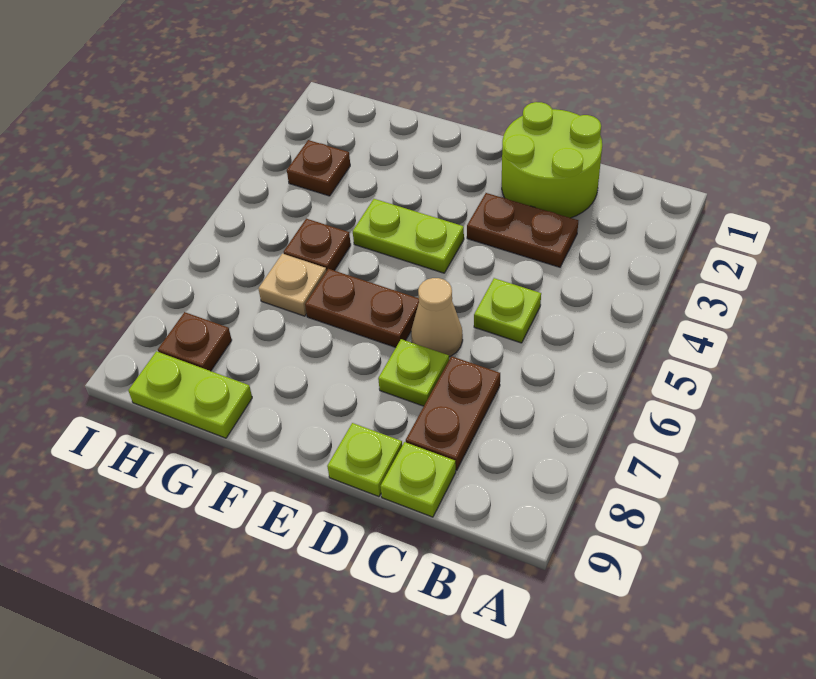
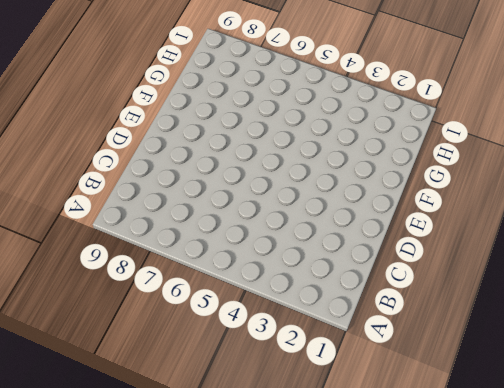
none -> lime 2x2 round brick [502,102,602,218]
none -> brown 1x2 plate [467,193,578,267]
none -> lime 1x1 plate [474,278,541,343]

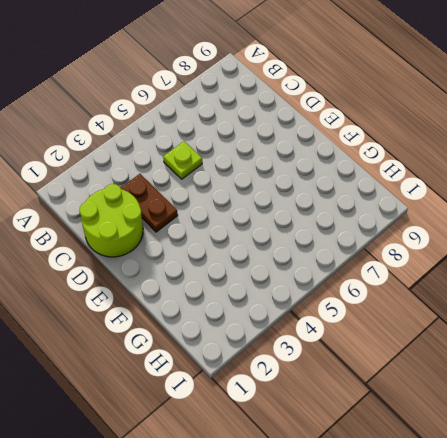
none -> brown 1x2 plate [406,356,500,470]
none -> lime 1x1 plate [381,442,456,517]
none -> tan 1x1 cone [411,278,463,357]

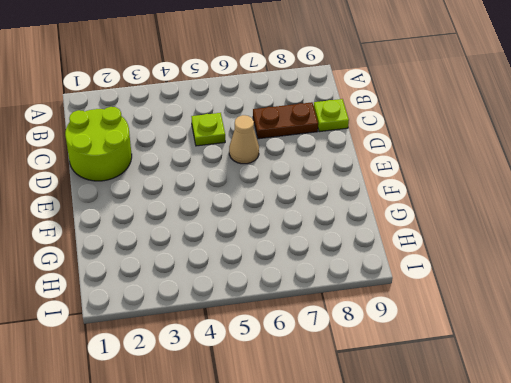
none -> brown 1x2 plate [467,193,578,267]
none -> lime 1x1 plate [378,339,449,406]
none -> lime 1x1 plate [327,423,402,497]

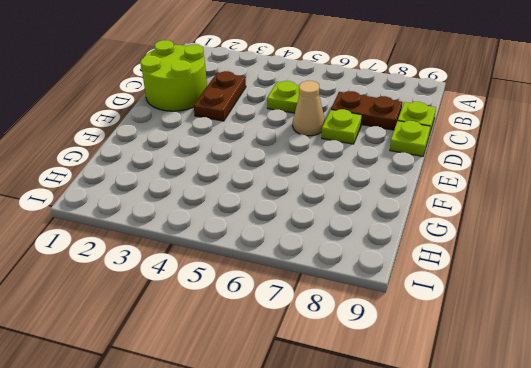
none -> lime 1x2 plate [353,199,464,273]
none -> brown 1x2 plate [305,269,419,347]
none -> brown 1x1 plate [283,219,351,271]

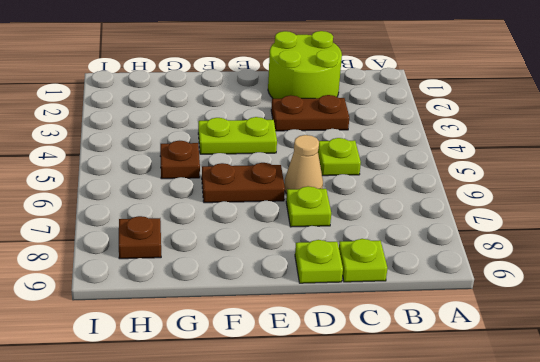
none -> brown 1x2 plate [406,356,500,470]
none -> tan 1x1 plate [258,254,326,316]
none -> lime 1x2 plate [128,351,252,438]

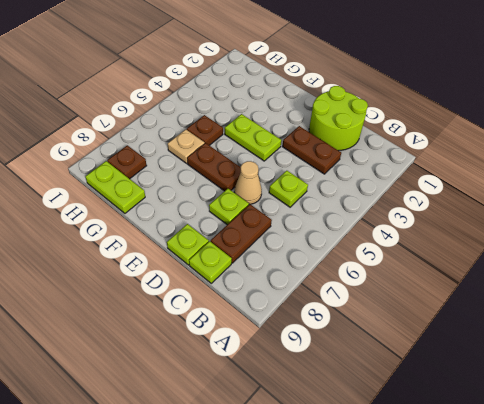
none -> brown 1x1 plate [287,140,350,196]

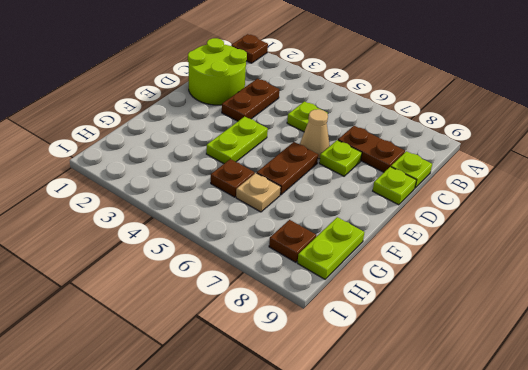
brown 1x1 plate [231,34,268,63] -> brown 1x1 plate moved to [287,140,350,196]

